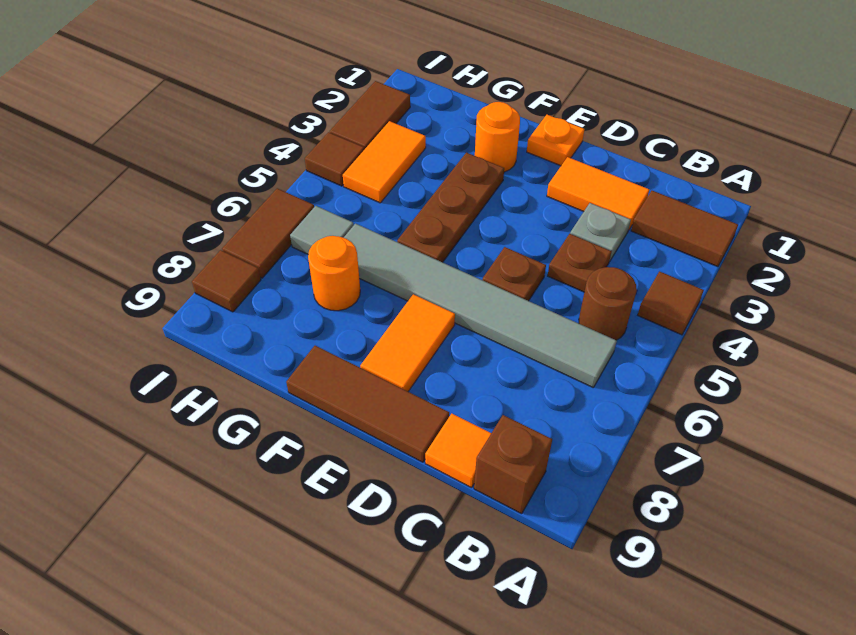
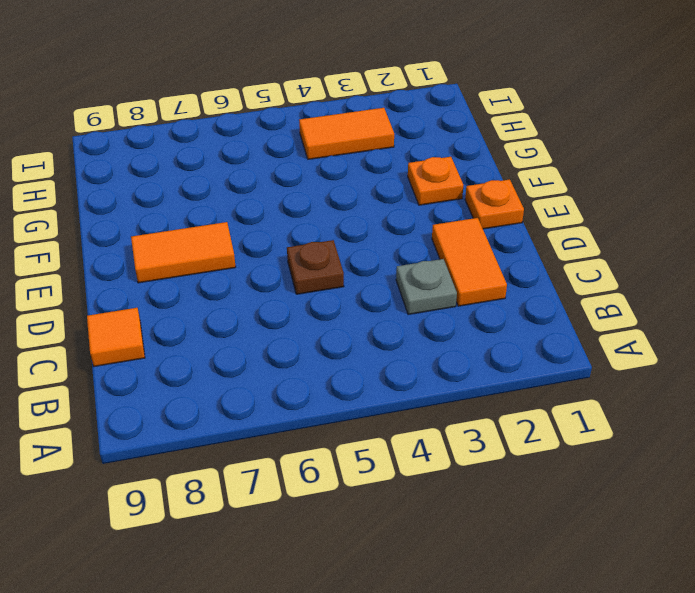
orange 1x1 plate [408,157,463,205] -> orange 1x1 round brick [475,102,520,172]
none -> brown 1x2 tile [631,191,738,267]
none -> brown 1x1 tile [638,271,704,335]
none -> brown 1x1 round brick [579,267,637,340]

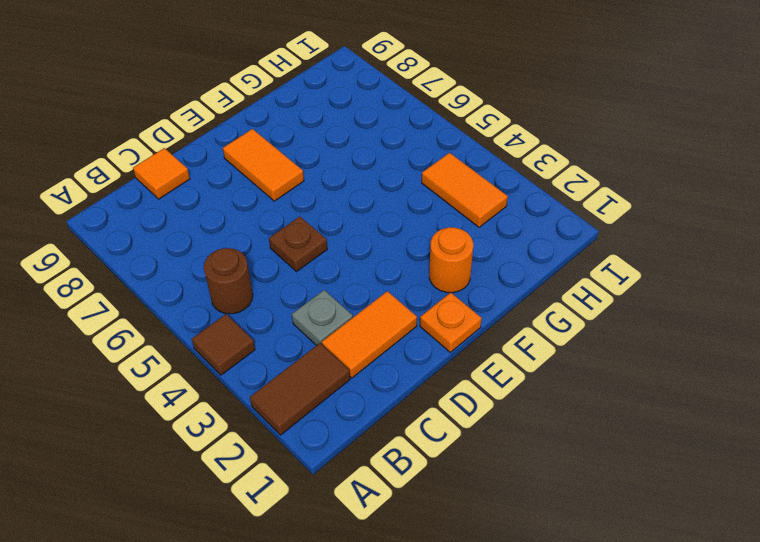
none -> grey 1x6 tile [344,224,617,388]
none -> brown 1x1 brick [474,415,552,514]
none -> brown 1x1 plate [548,234,611,292]

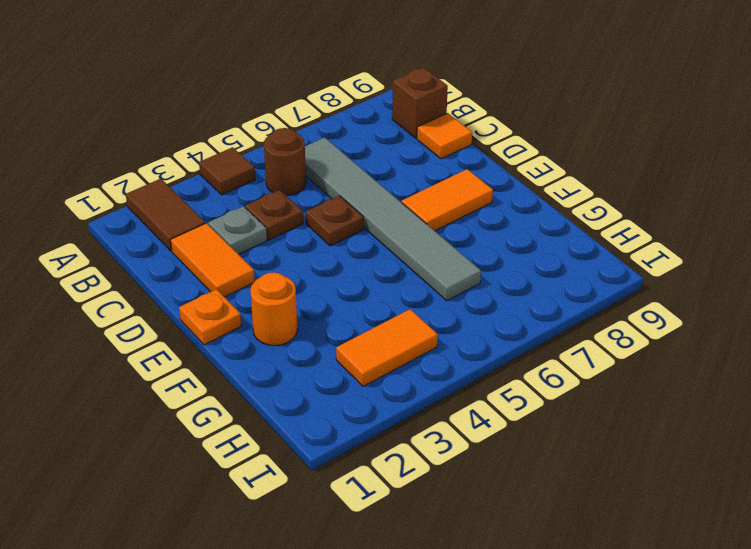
none -> brown 1x3 tile [286,346,449,462]
none -> brown 1x3 plate [397,153,504,262]
none -> orange 1x1 round brick [308,236,360,311]

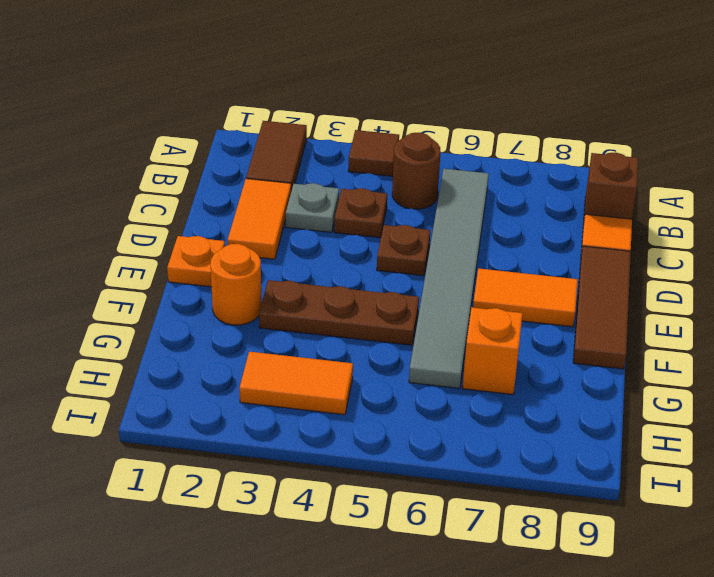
orange 1x1 brick [462,307,523,395] -> orange 1x1 round brick [308,236,360,311]
none -> grey 1x1 tile [290,206,354,254]
none -> brown 1x2 tile [330,81,410,150]
none -> brown 1x1 tile [305,132,364,186]

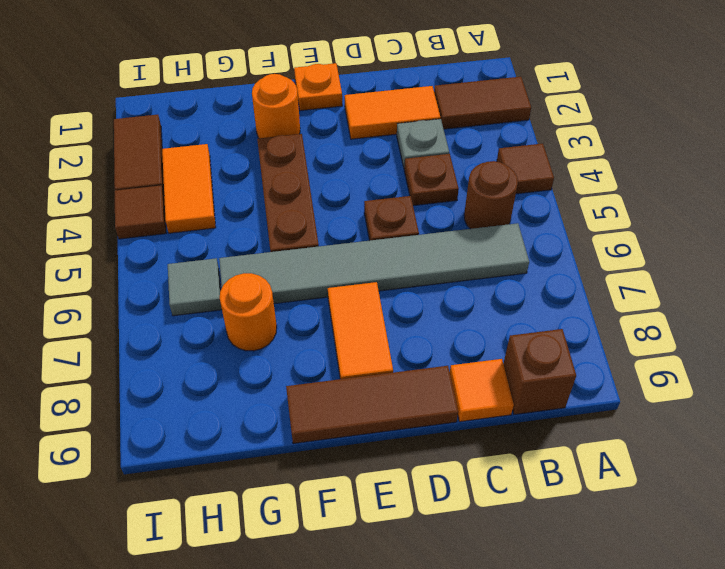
none -> brown 1x2 tile [222,188,314,278]
none -> brown 1x1 tile [192,250,261,312]

